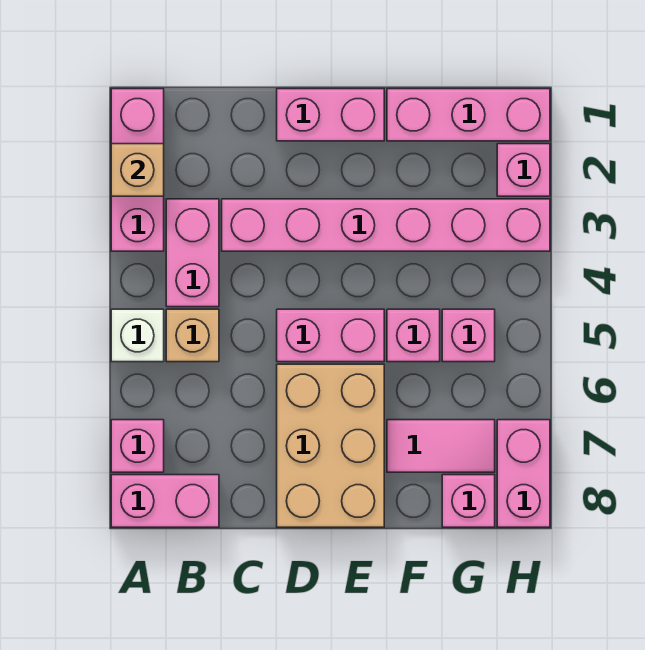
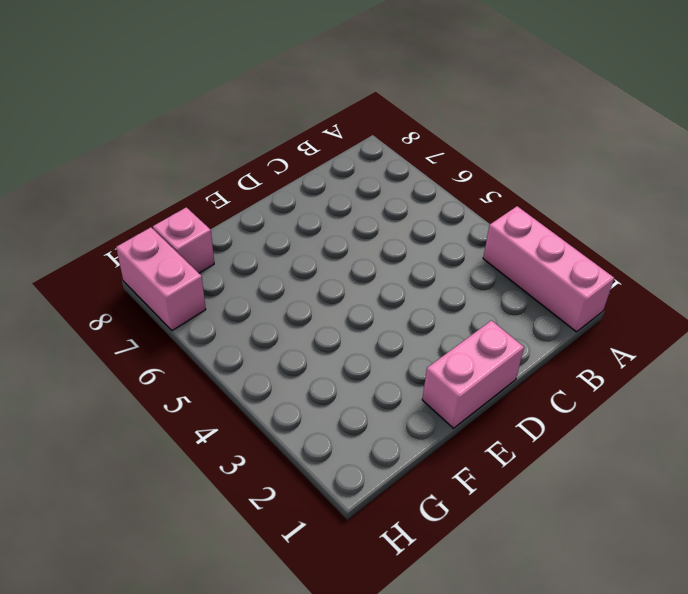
none -> white 1x1 brick [111,309,164,362]
none -> pink 1x1 brick [111,420,164,472]
none -> pink 1x2 brick [111,475,219,527]

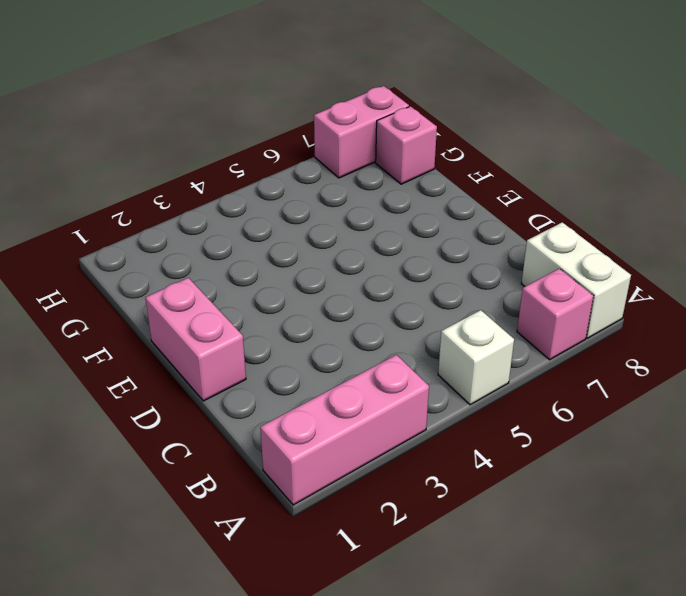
white 1x2 brick [521,222,631,338] -> pink 1x2 brick [111,475,219,527]
none -> pink 1x2 brick [166,199,219,307]
none -> tan 1x1 brick [166,309,219,362]
none -> pink 1x6 brick [222,199,550,251]

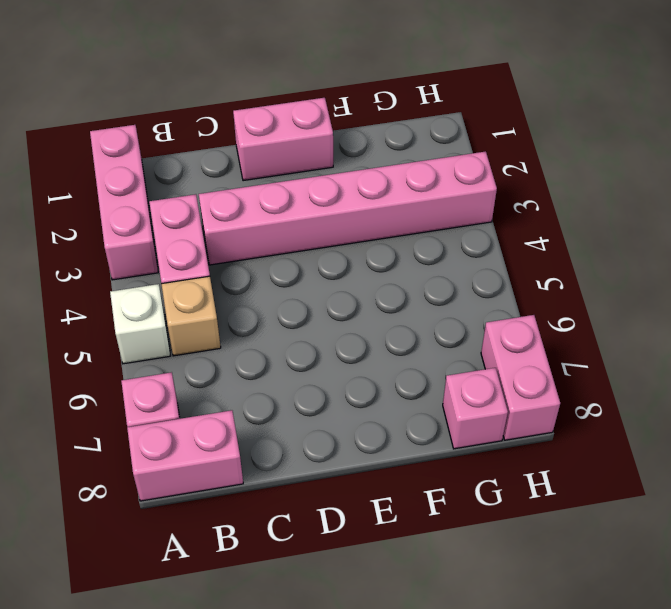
none -> pink 1x2 brick [277,309,384,362]
none -> tan 2x3 brick [277,364,384,527]
none -> pink 1x3 brick [387,89,550,141]

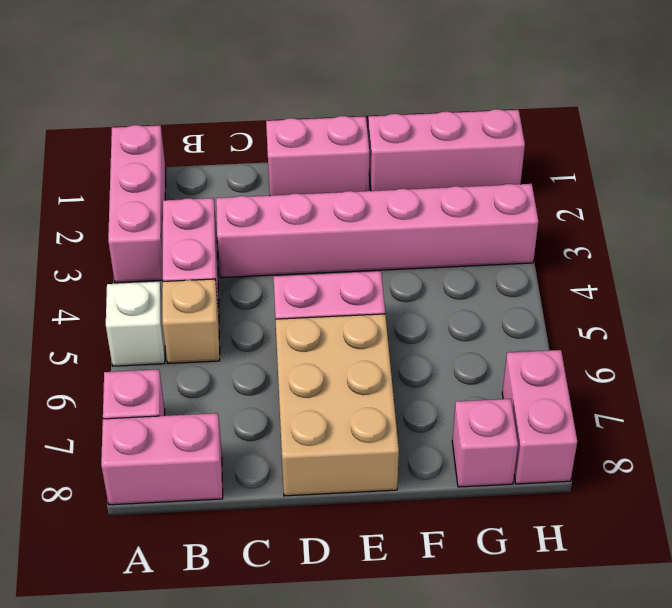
none -> pink 1x1 brick [387,309,440,362]
none -> pink 1x2 tile [387,420,495,472]
none -> pink 1x1 brick [442,309,495,362]

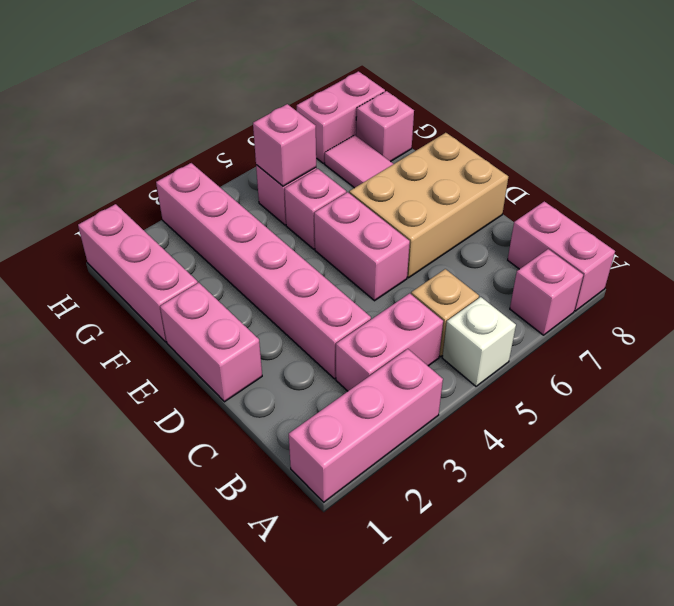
pink 1x1 brick [253,104,316,186] -> pink 1x1 brick moved to [497,144,550,196]
none -> tan 1x1 brick [111,144,164,196]

